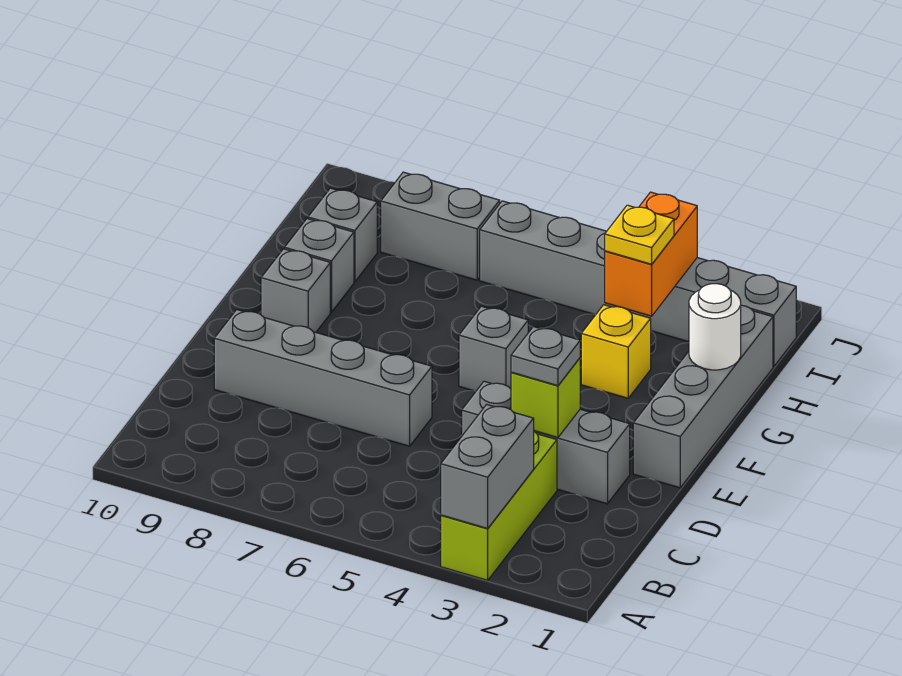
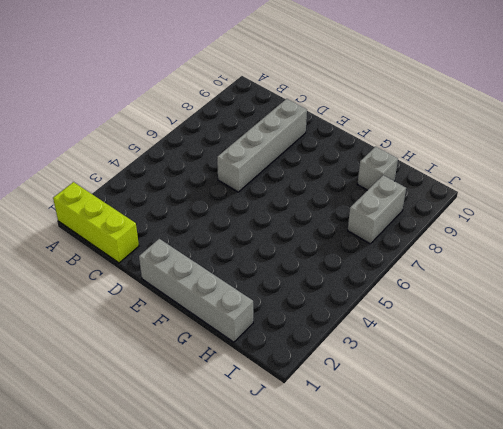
lime 1x3 brick [53,182,139,263] -> lime 1x3 brick moved to [441,431,557,580]
none -> grey 1x3 brick [462,381,630,504]
none -> grey 1x1 brick [459,306,528,391]
none -> grey 1x1 brick [261,249,330,332]

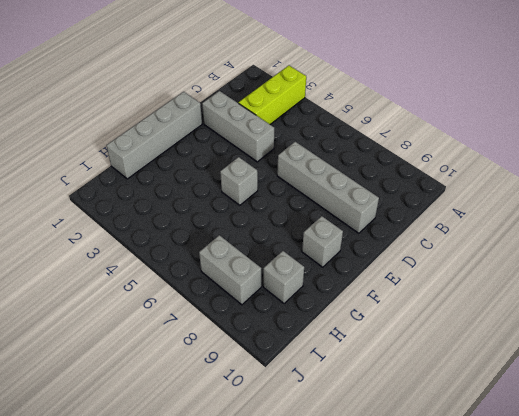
none -> yellow 1x1 brick [581,305,651,398]
none -> grey 1x1 brick [285,219,354,312]
none -> grey 1x6 brick [480,201,796,366]

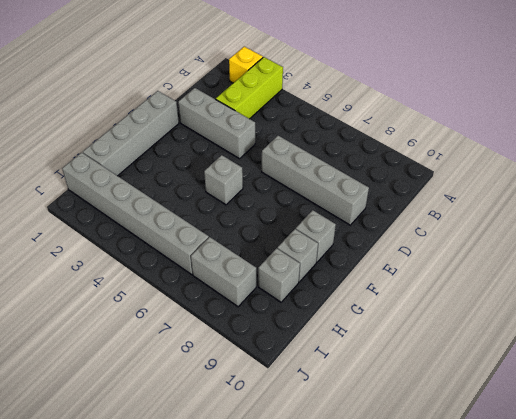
yellow 1x1 brick [229,47,263,83] -> yellow 1x1 brick moved to [581,305,651,398]
none -> grey 1x2 brick [441,405,534,528]
none -> lime 1x1 brick [511,358,580,438]
none -> white 1x1 round brick [689,284,741,370]

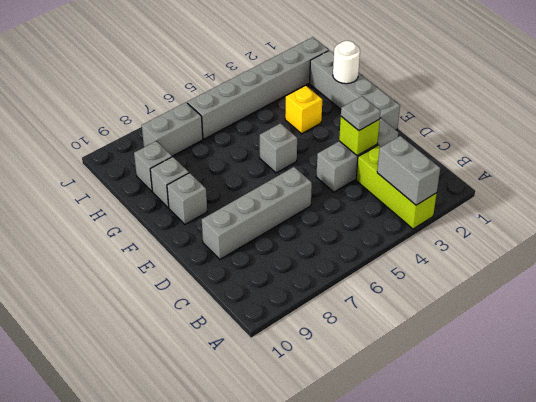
none -> orange 1x2 brick [605,192,697,316]
none -> yellow 1x1 plate [605,205,674,264]

